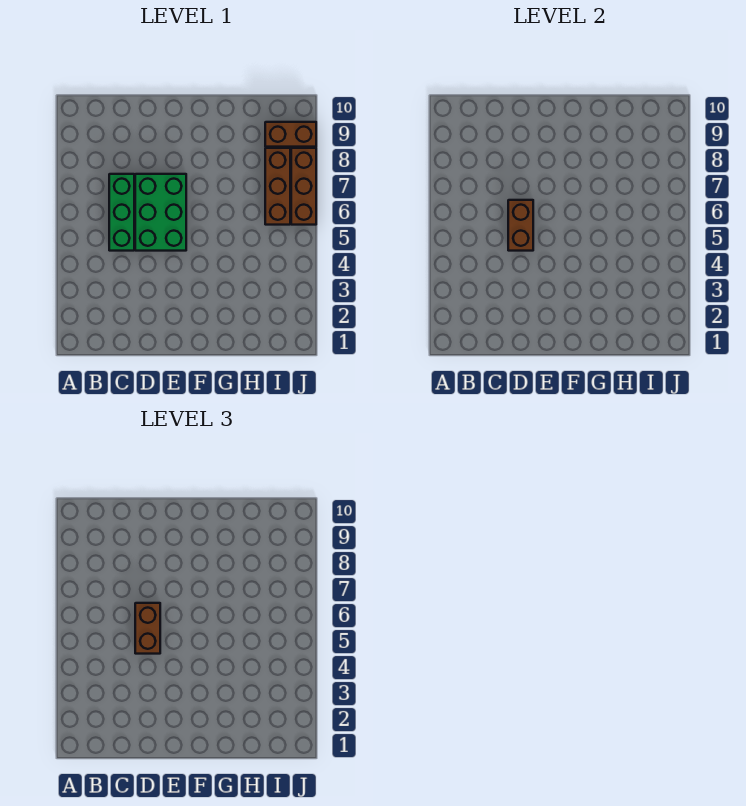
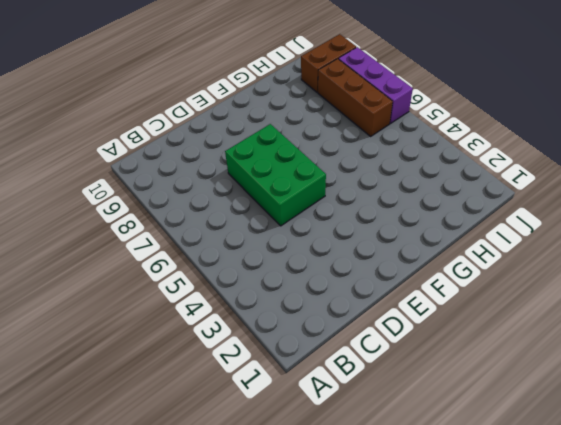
purple 1x3 brick [339,47,413,124] -> brown 1x3 brick [291,148,316,225]
none -> green 1x3 brick [109,174,134,251]
none -> brown 1x2 brick [508,200,533,251]

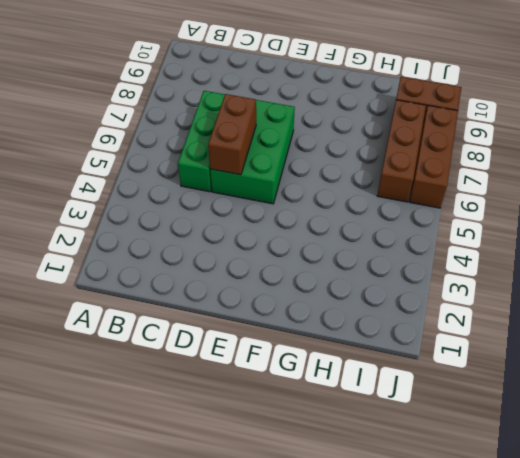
none -> brown 1x2 brick [135,603,160,654]

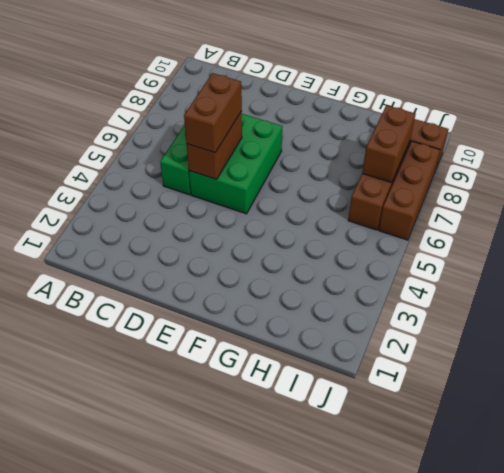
brown 1x2 brick [362,105,415,183] -> none

